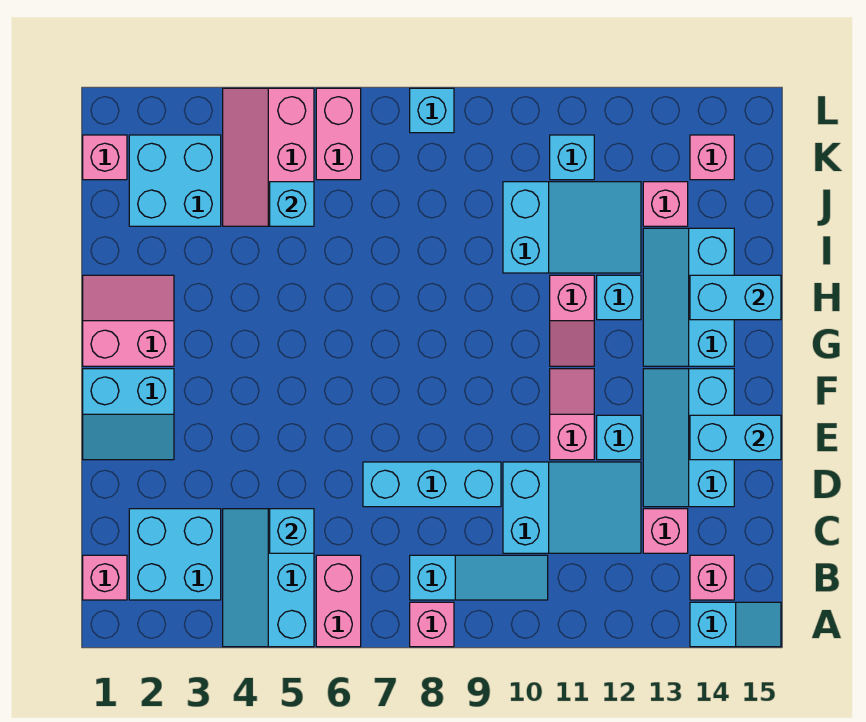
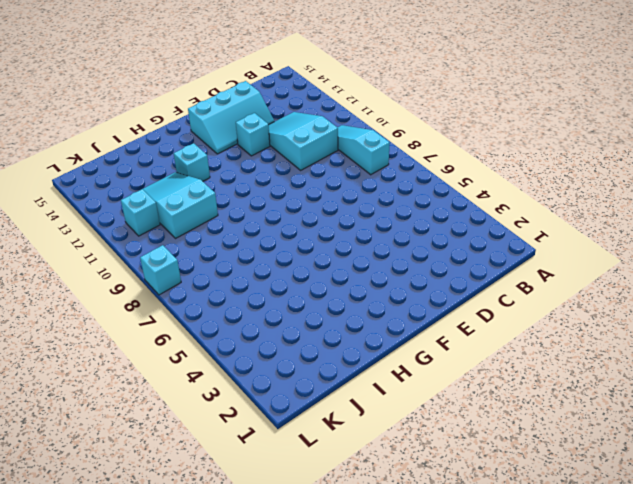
none -> cyan 2x3 slope [223,509,314,647]
none -> pink 1x2 brick [316,555,361,647]
none -> pink 1x1 brick [410,602,454,647]
none -> cyan 1x2 slope [690,602,781,647]

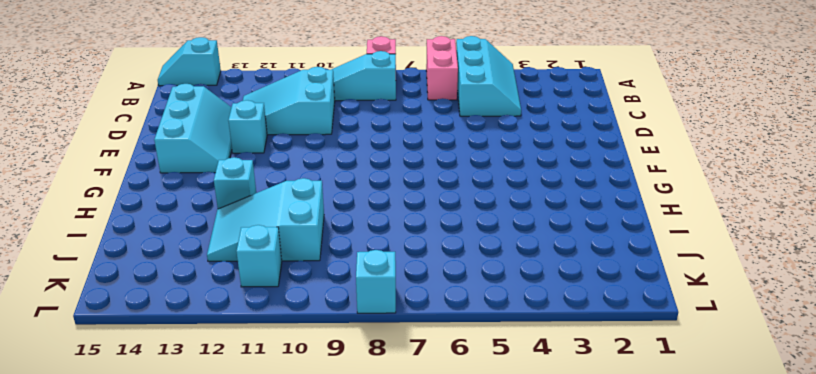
none -> pink 1x1 brick [83,555,127,600]
none -> cyan 2x2 brick [129,509,221,600]
none -> pink 1x1 brick [690,555,734,600]
none -> pink 1x1 brick [643,509,688,553]

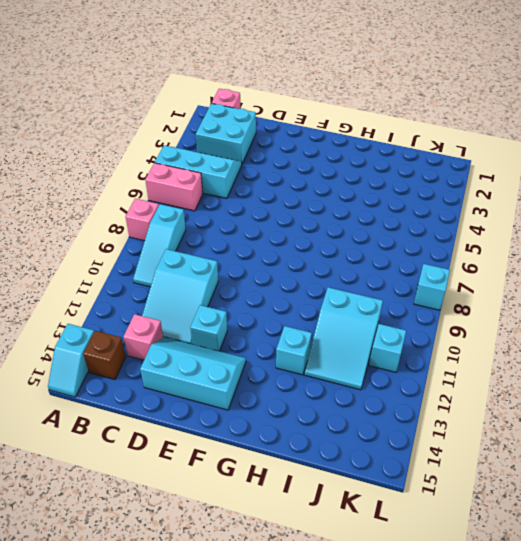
brown 1x1 brick [83,331,126,380] -> pink 1x1 brick [690,555,734,600]
none -> cyan 1x3 brick [363,462,501,507]
none -> cyan 2x2 slope [83,369,174,460]
none -> pink 1x2 slope [550,369,594,460]
none -> pink 2x2 slope [83,275,174,366]

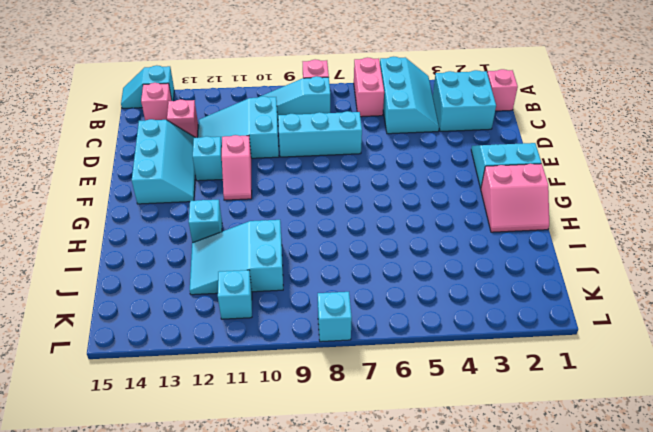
none -> pink 1x2 slope [550,275,594,366]
none -> cyan 2x3 slope [643,228,734,366]
none -> cyan 2x2 brick [129,135,221,226]
none -> pink 2x3 slope [223,88,314,226]

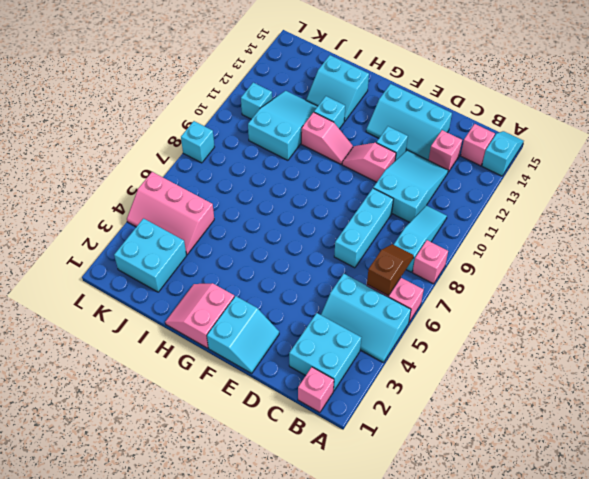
brown 1x2 slope [367,244,414,296] -> none
cyan 2x2 slope [306,55,369,121] -> cyan 2x3 slope [643,228,734,366]
none -> pink 1x1 brick [643,182,688,226]
none -> pink 1x1 brick [83,135,127,180]
none -> pink 1x2 brick [316,88,361,180]
none -> pink 1x1 brick [690,135,734,180]

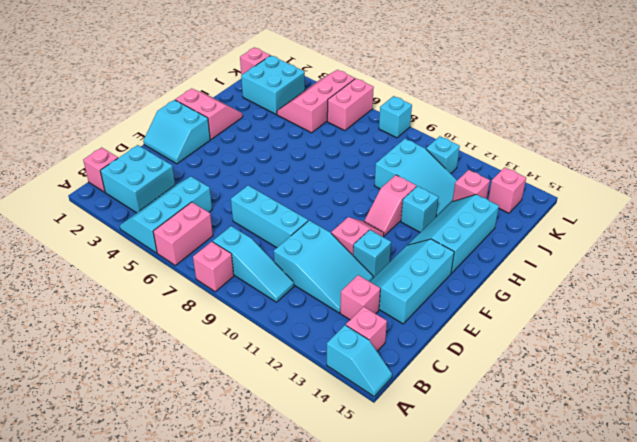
none -> cyan 1x1 brick [270,509,314,553]
none -> cyan 1x2 brick [690,415,781,460]
none -> cyan 1x2 brick [690,275,781,320]
none -> cyan 1x1 brick [270,182,314,226]

